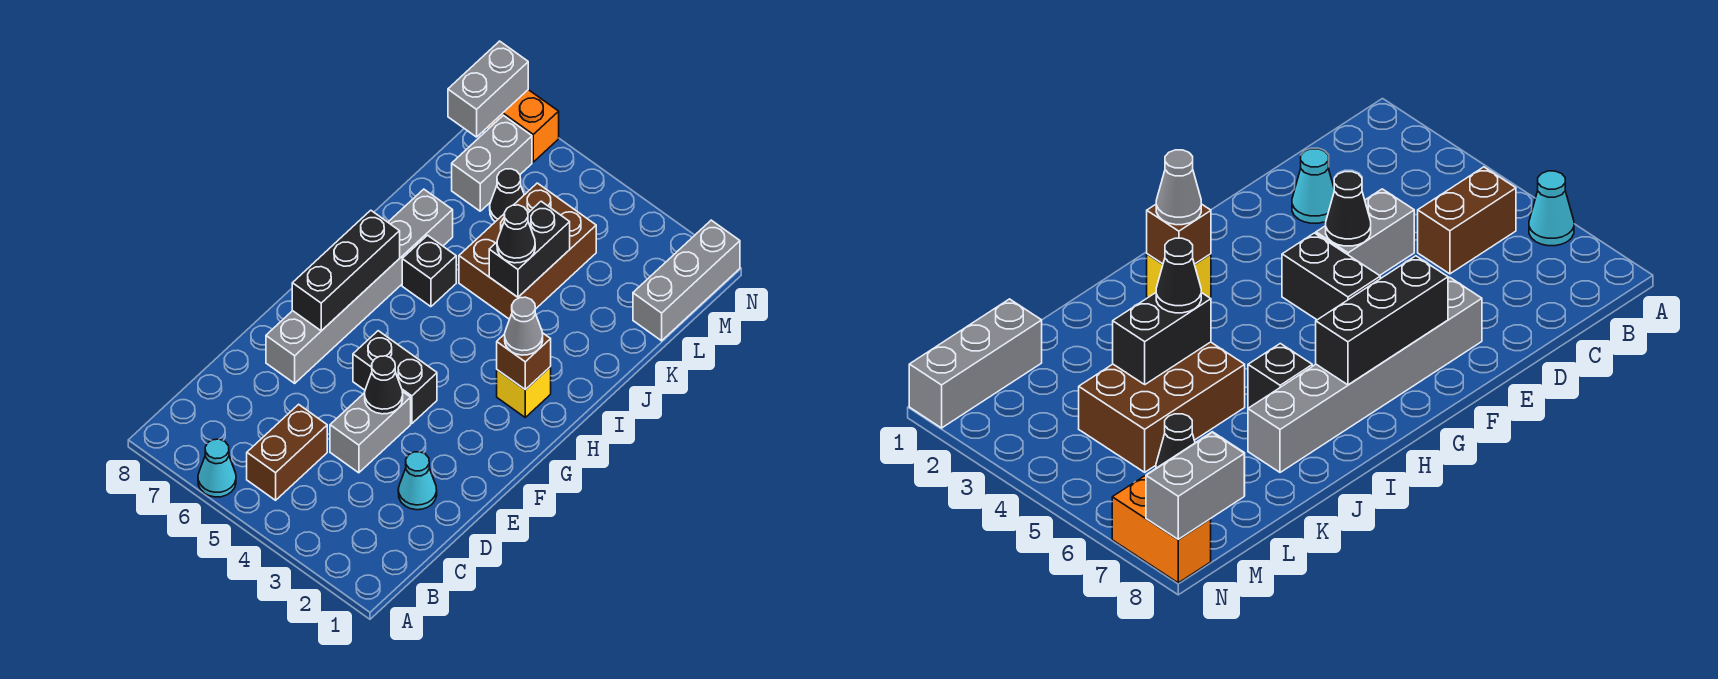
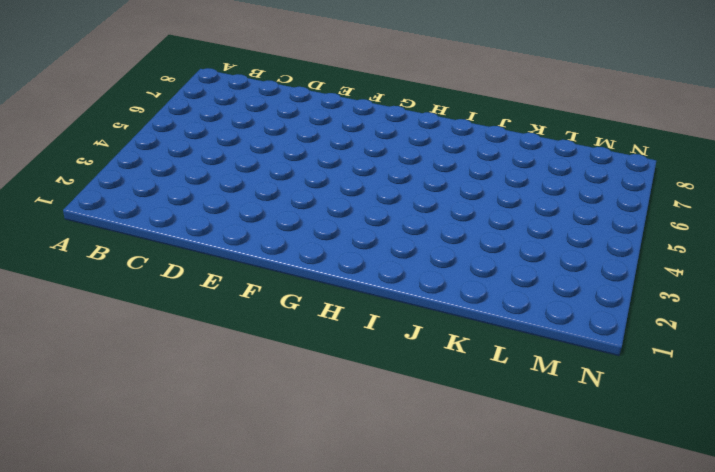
none -> cyan 1x1 cone [198,439,236,497]
none -> brown 1x2 brick [247,404,327,500]
none -> cyan 1x1 cone [398,452,437,510]

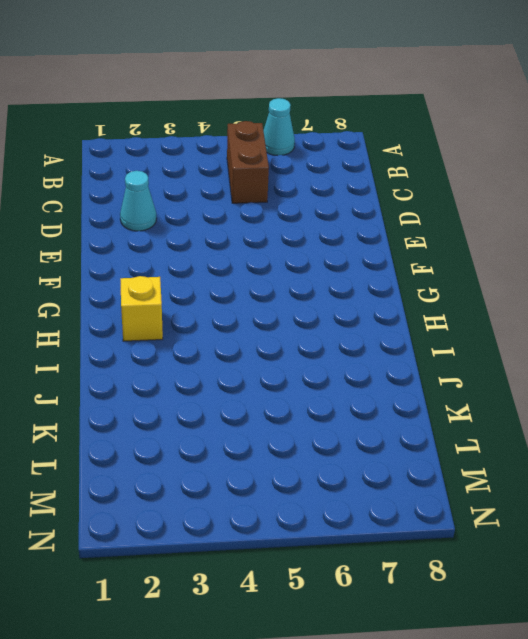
none -> grey 1x2 brick [330,391,411,473]
none -> grey 1x6 brick [266,189,453,383]
none -> black 1x2 brick [353,331,437,424]

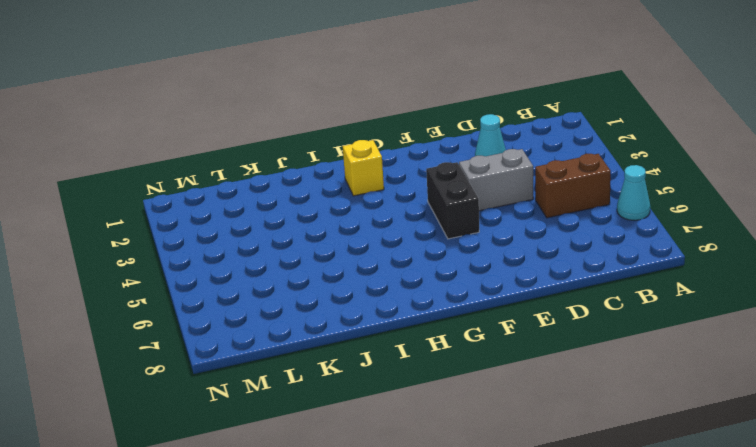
none -> grey 1x6 brick [266,189,453,383]
none -> black 1x1 brick [402,235,456,307]
none -> brown 2x3 brick [459,183,596,319]

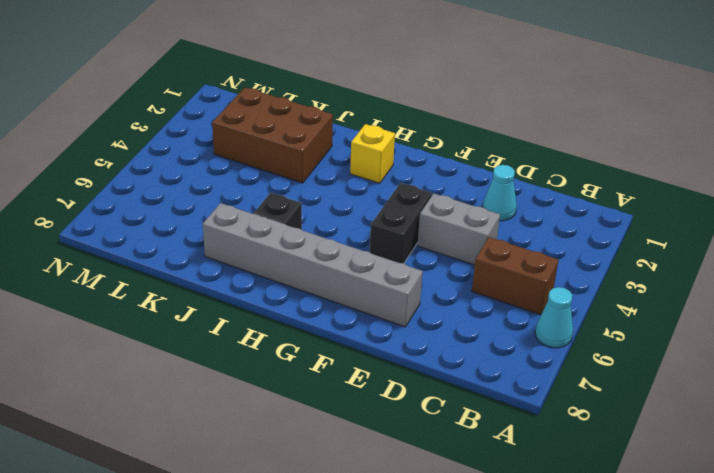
brown 2x3 brick [212,87,333,183] -> brown 2x3 brick moved to [459,183,596,319]
none -> grey 1x3 brick [633,220,740,341]
none -> black 1x1 cone [490,169,524,222]
none -> grey 1x2 brick [452,115,532,211]

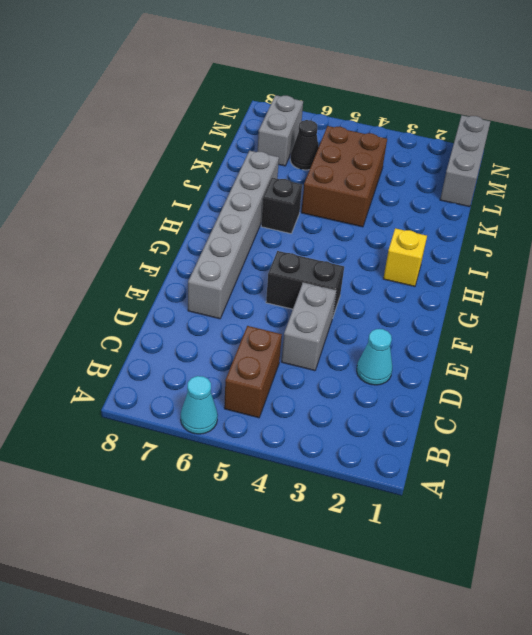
none -> orange 1x2 brick [486,90,559,162]
none -> black 1x1 cone [365,356,403,414]
none -> black 1x3 brick [292,210,400,331]

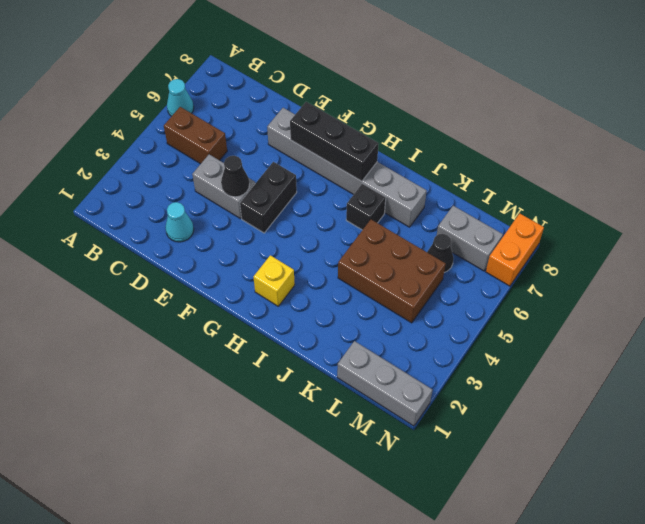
none -> brown 1x1 brick [497,333,551,390]
none -> black 1x2 brick [489,201,570,297]
none -> grey 1x2 brick [448,41,528,137]

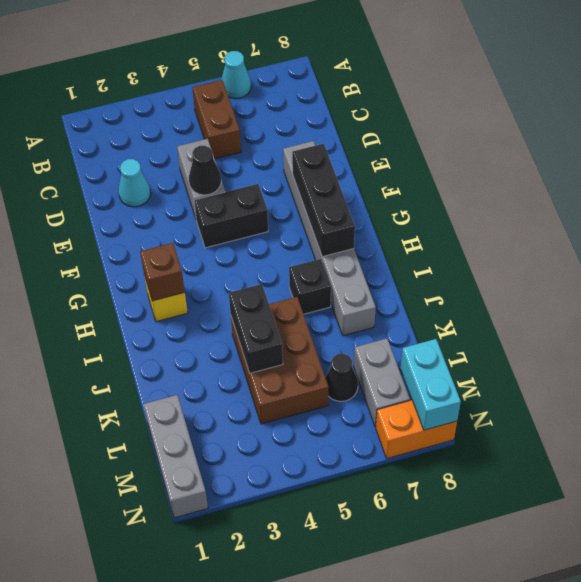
cyan 1x2 brick [401,339,461,430] -> grey 1x2 brick [448,41,528,137]
none -> grey 1x1 cone [505,297,543,355]
none -> black 1x1 cone [497,205,535,263]

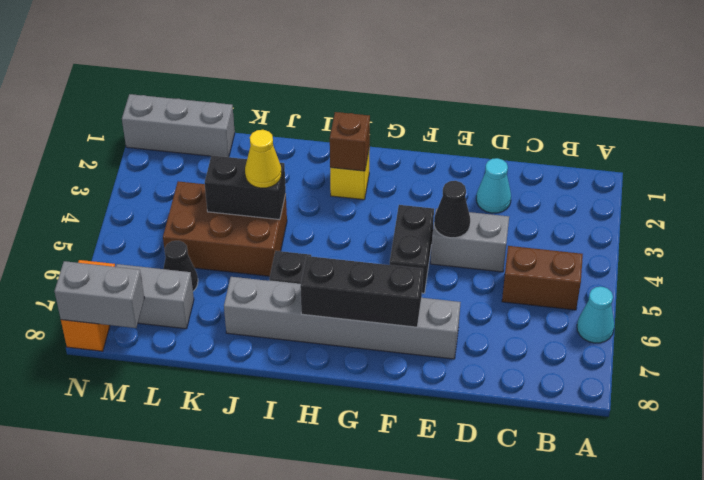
yellow 1x1 cone [245,130,282,188] -> black 1x1 cone [497,205,535,263]
none -> grey 1x1 cone [505,297,543,355]

